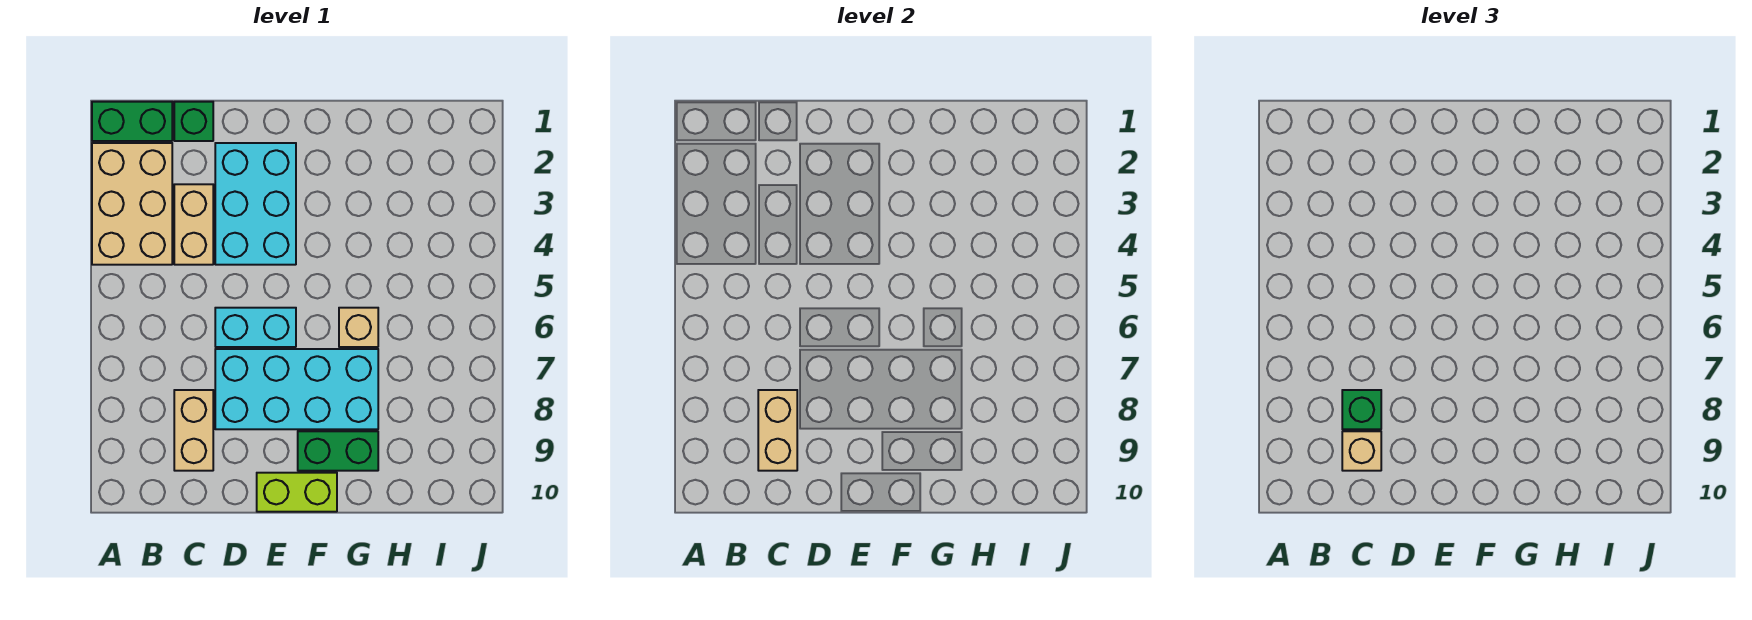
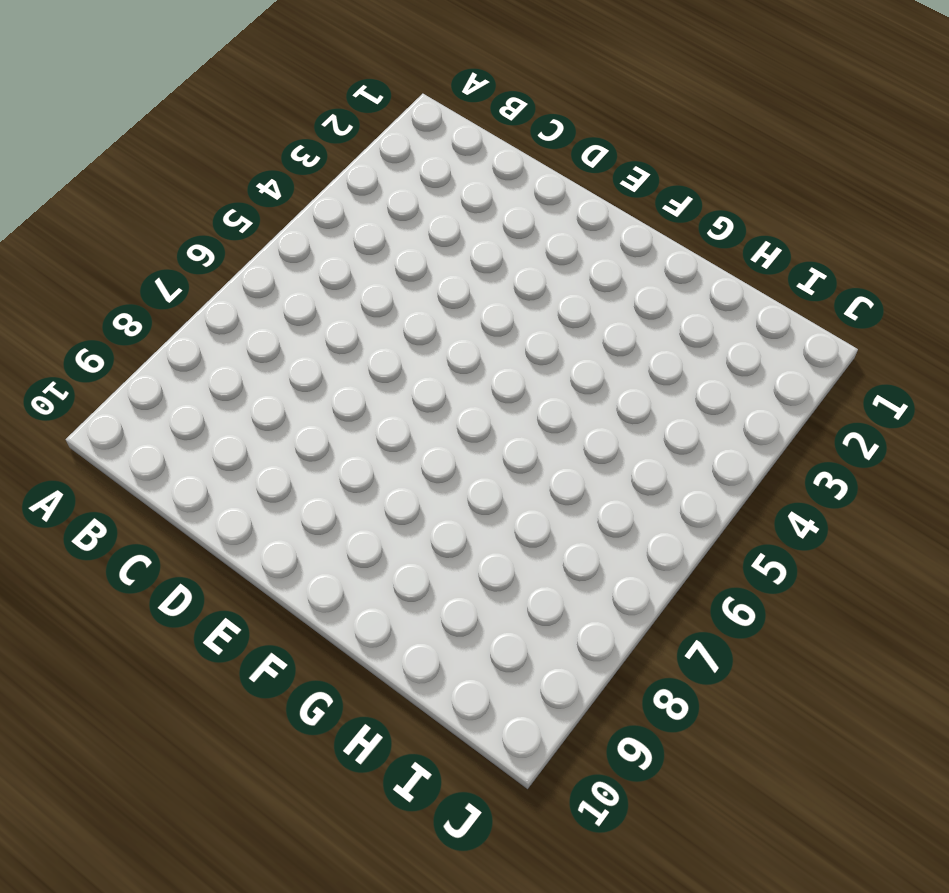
none -> green 1x2 brick [92,102,172,141]
none -> tan 2x3 brick [92,143,172,265]
none -> green 1x1 brick [174,102,213,141]

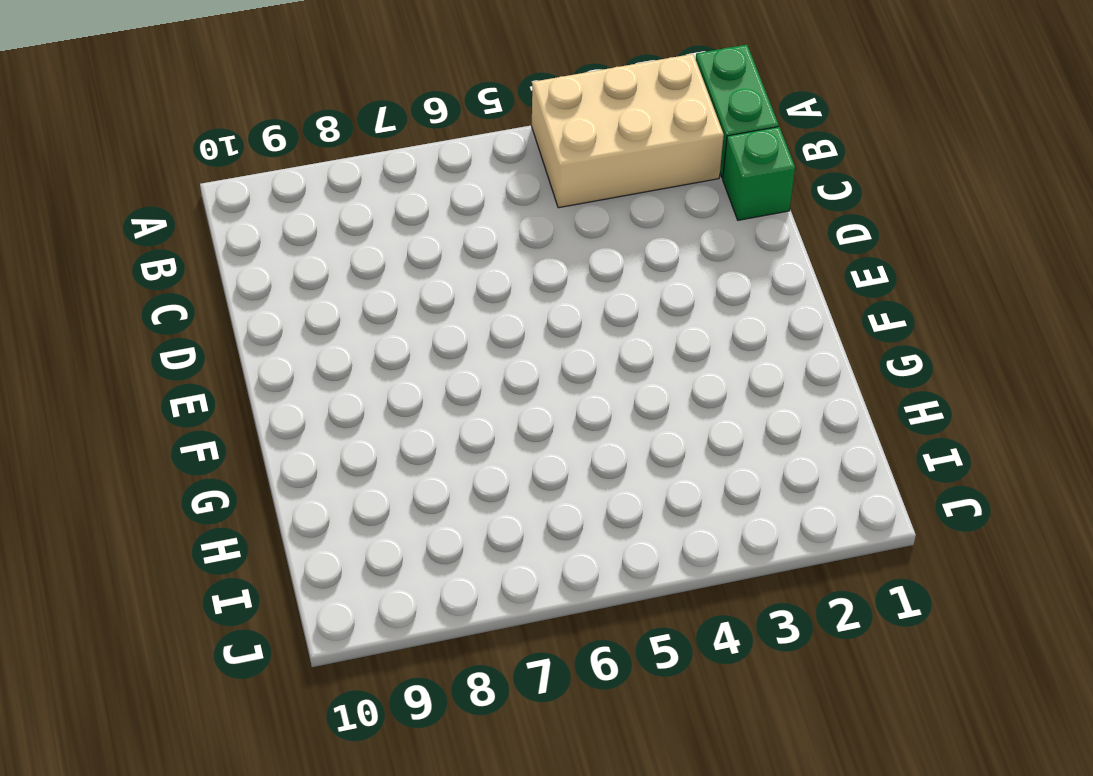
none -> tan 1x2 brick [174,184,213,265]
none -> tan 1x2 brick [174,390,213,471]
none -> cyan 2x3 brick [215,143,296,265]

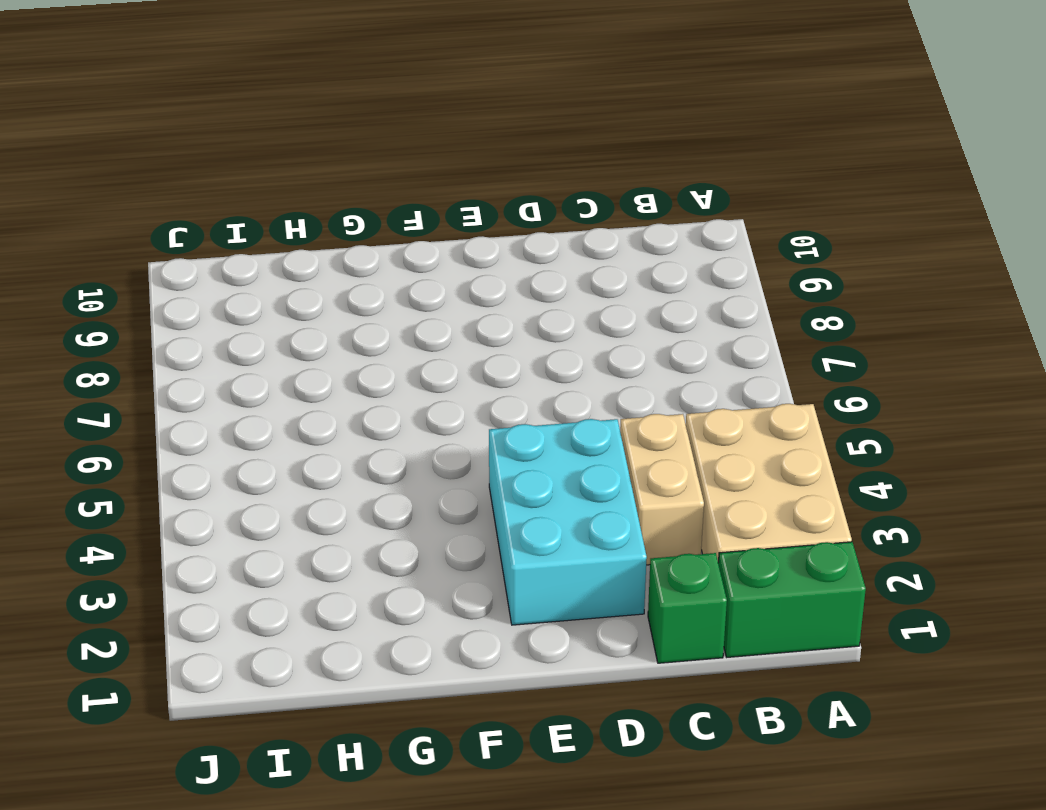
none -> tan 1x2 brick [174,390,213,471]
none -> cyan 1x2 brick [215,308,296,347]
none -> cyan 2x4 brick [215,349,378,429]

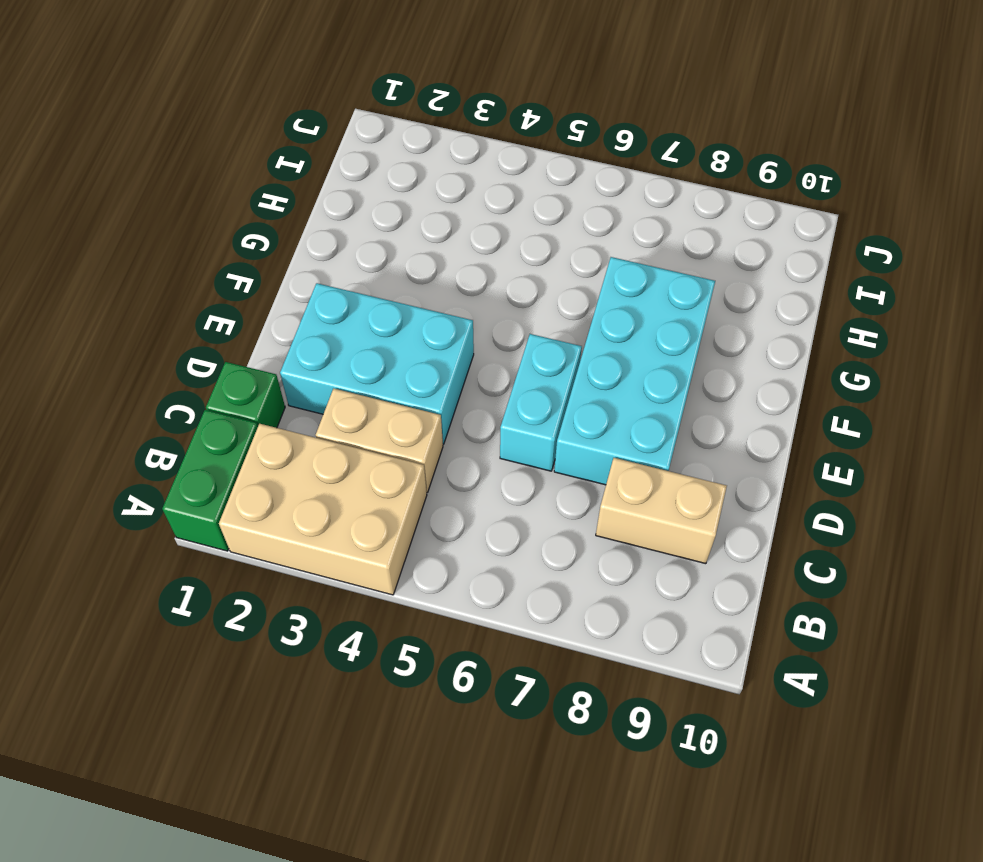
none -> lime 1x2 brick [257,473,337,512]
none -> green 1x2 brick [298,431,378,471]
none -> tan 1x1 brick [339,308,378,347]

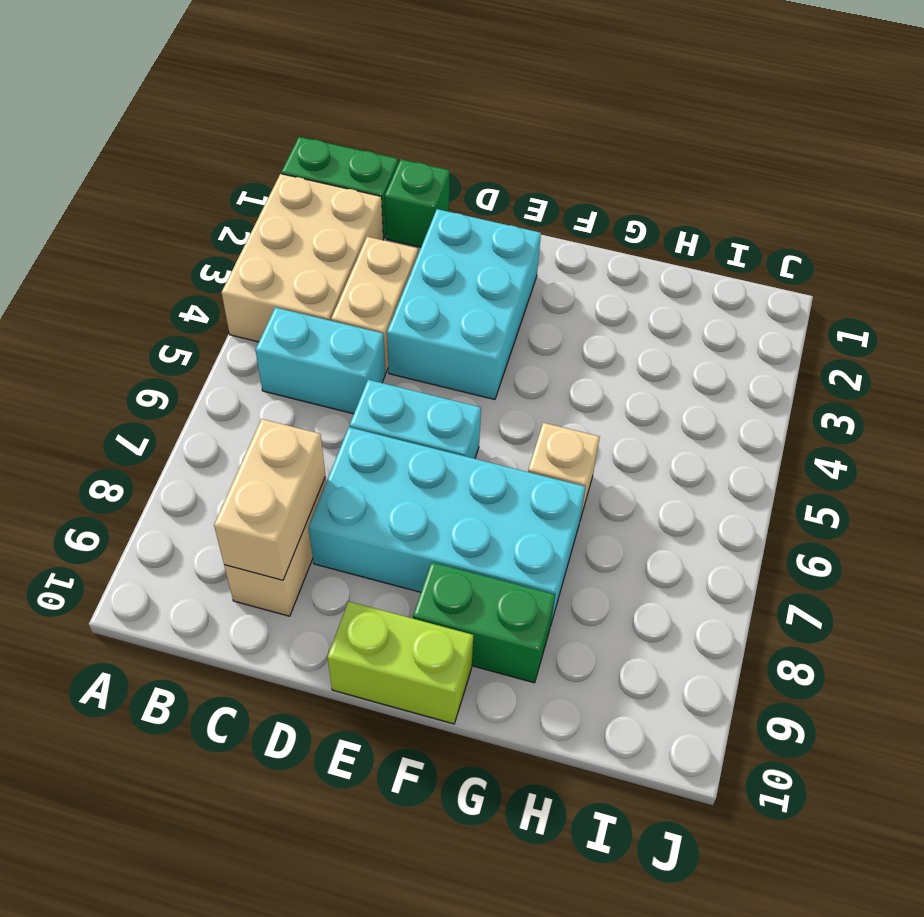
cyan 1x2 brick [256,307,385,414] -> none
none -> green 1x1 brick [1342,390,1381,429]
none -> tan 1x1 brick [1342,431,1381,471]

